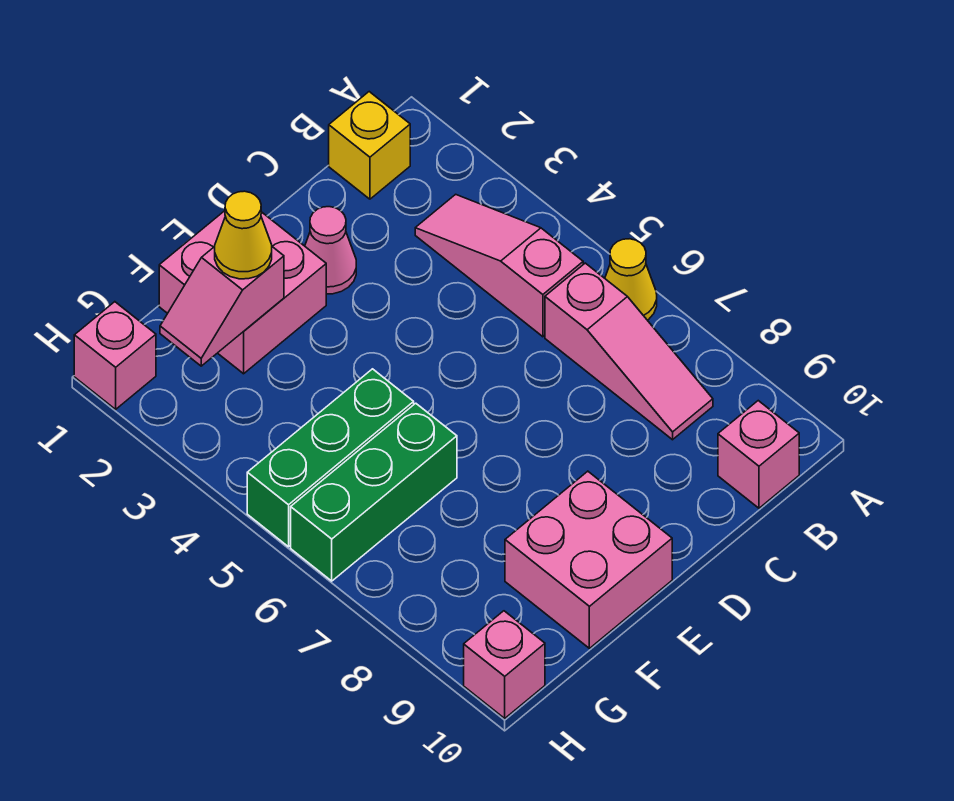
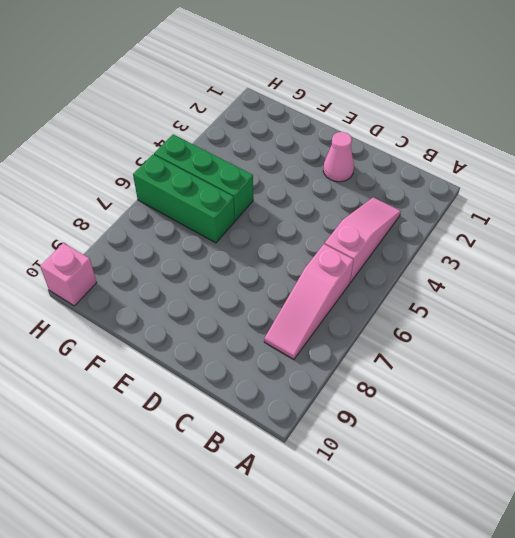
none -> yellow 1x1 cone [605,239,657,320]
none -> yellow 1x1 brick [329,92,410,199]
none -> pink 1x1 brick [718,401,799,508]

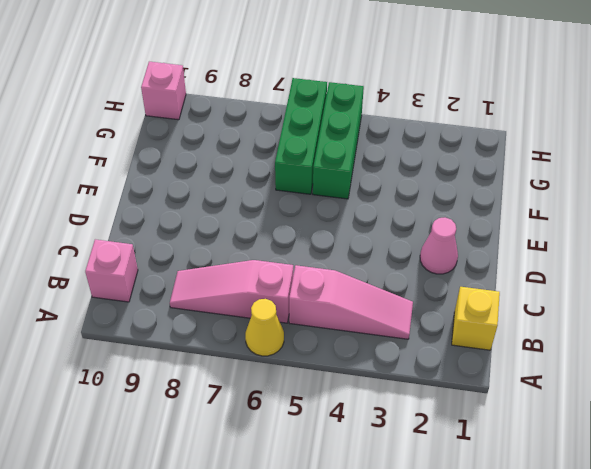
none -> pink 2x2 brick [159,211,326,374]
none -> pink 2x2 brick [505,471,672,648]
none -> pink 1x1 brick [74,302,156,409]

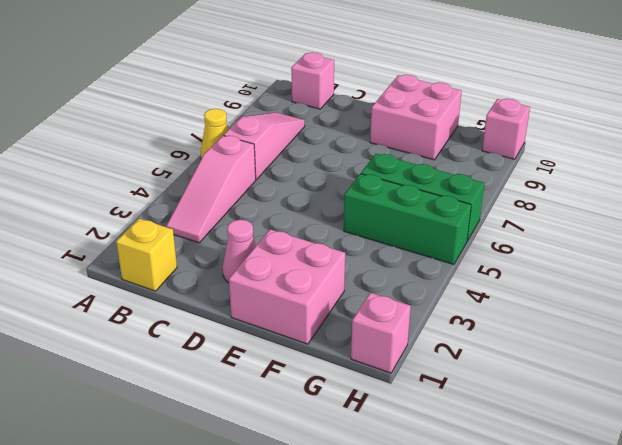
none -> pink 1x2 slope [160,247,284,366]
none -> yellow 1x1 cone [215,191,272,279]

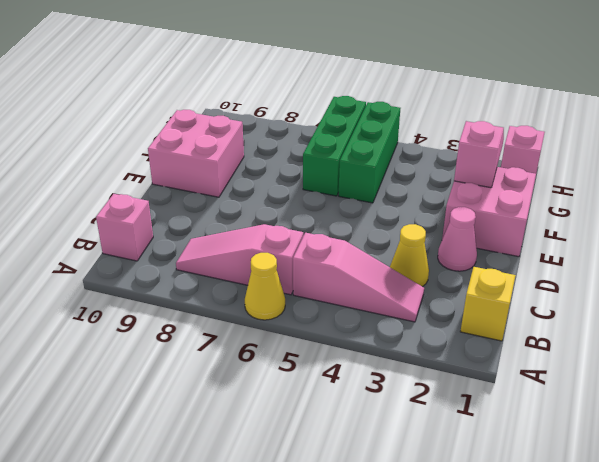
yellow 1x1 cone [390,224,429,287] -> yellow 1x1 cone moved to [215,191,272,279]
none -> pink 1x1 brick [464,611,545,718]

